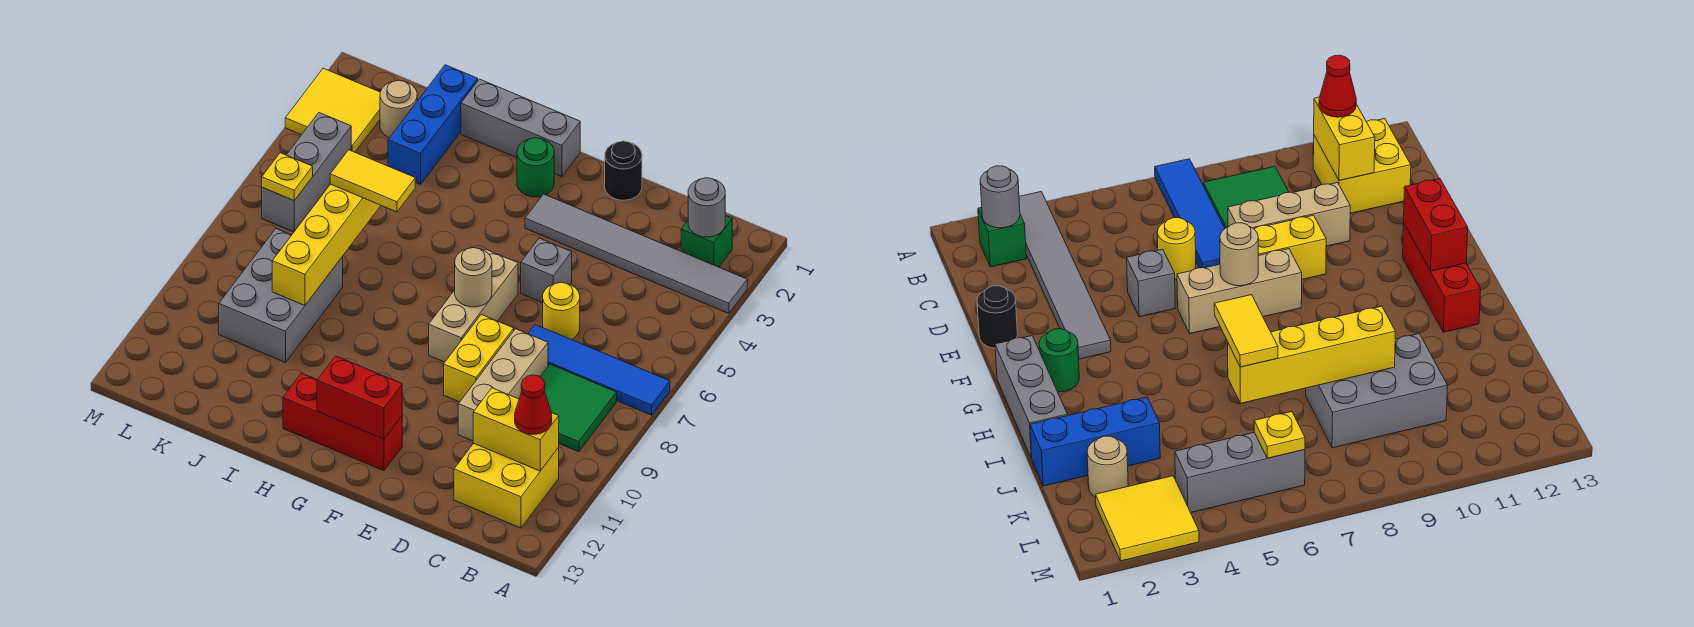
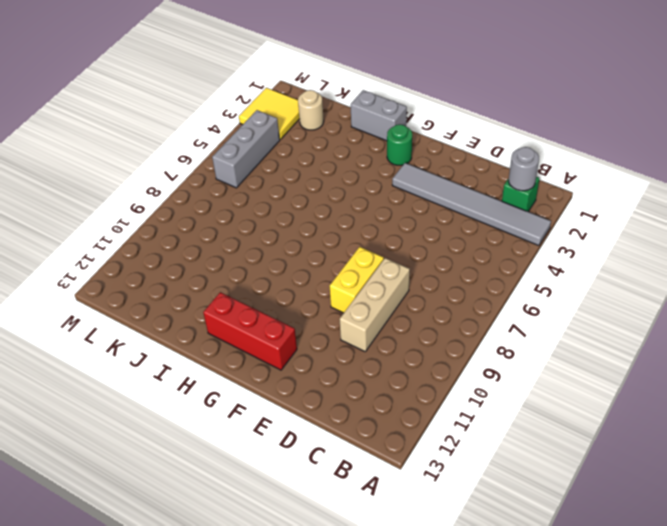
grey 1x2 brick [350,90,407,141] -> grey 1x3 brick [461,79,580,177]
none -> blue 1x4 tile [528,325,670,415]
none -> green 2x2 tile [540,364,617,452]
none -> yellow 2x2 brick [454,443,559,528]

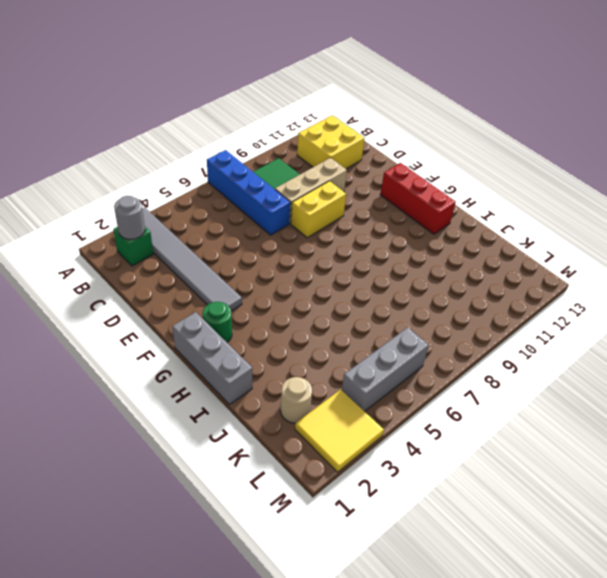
blue 1x4 brick [207,150,290,235] -> blue 1x4 tile [528,325,670,415]
none -> yellow 1x1 round brick [543,282,580,340]
none -> black 1x1 round brick [605,141,642,200]
none -> grey 1x1 brick [521,238,572,303]

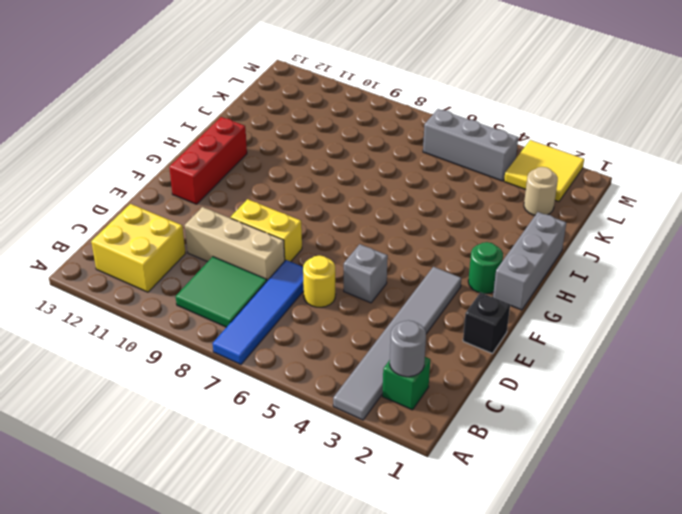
black 1x1 brick [463,292,510,354] -> black 1x1 round brick [605,141,642,200]
none -> tan 1x3 brick [429,249,518,362]
none -> blue 1x3 brick [388,65,478,184]
none -> grey 2x3 brick [219,229,343,362]

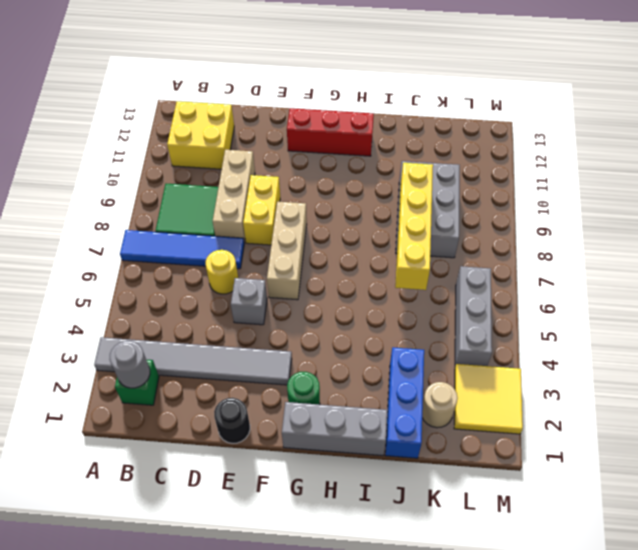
none -> yellow 1x2 brick [473,388,559,471]
none -> tan 1x1 round brick [455,248,492,307]
none -> red 1x2 brick [317,356,402,439]

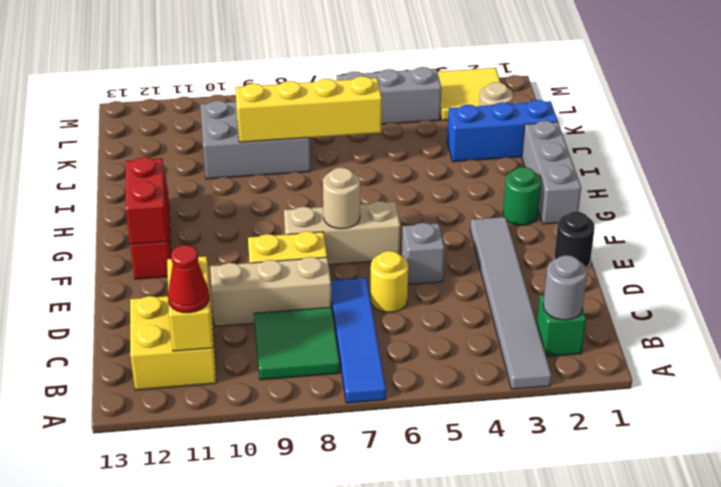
none -> yellow 1x1 plate [262,153,313,200]
none -> yellow 1x2 tile [330,150,415,212]

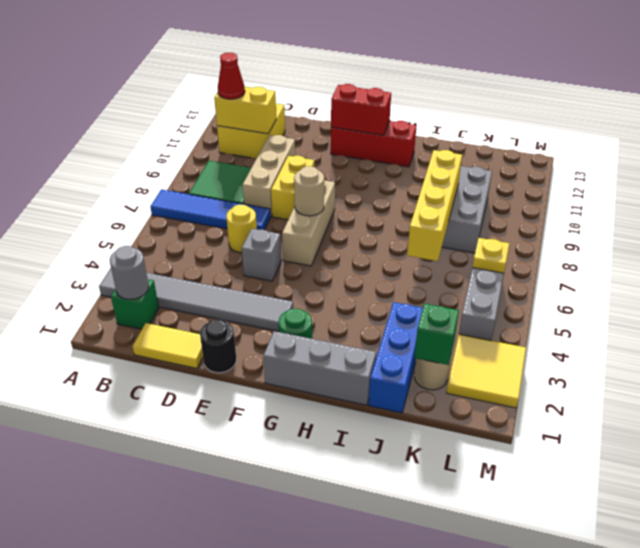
yellow 1x2 tile [132,323,203,368] -> yellow 1x2 tile moved to [330,150,415,212]
green 1x1 brick [414,304,459,365] -> none

